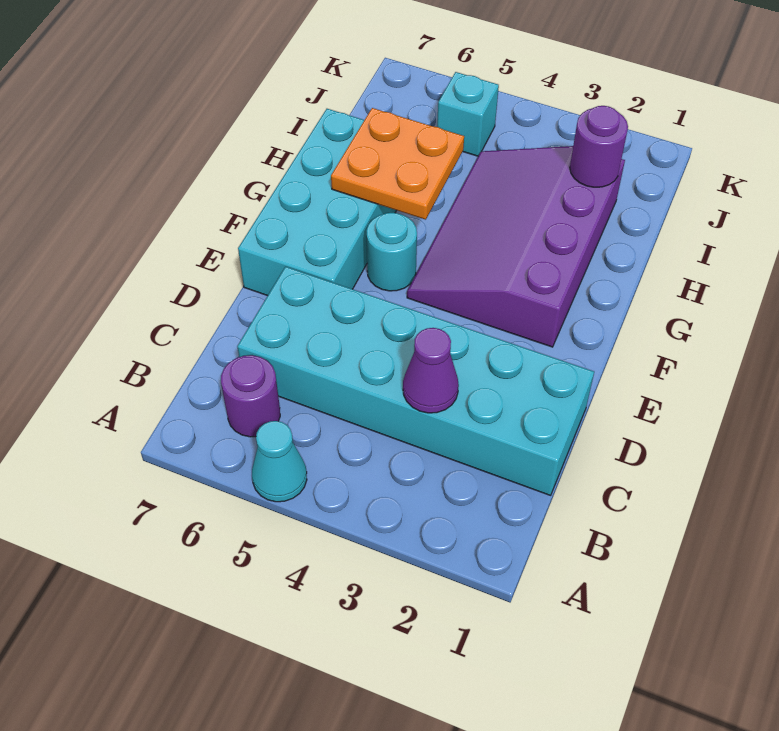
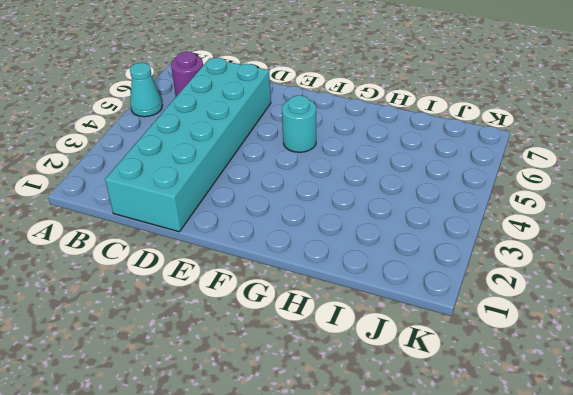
none -> cyan 2x4 brick [238,109,397,296]
none -> purple 3x4 slope [407,146,625,347]

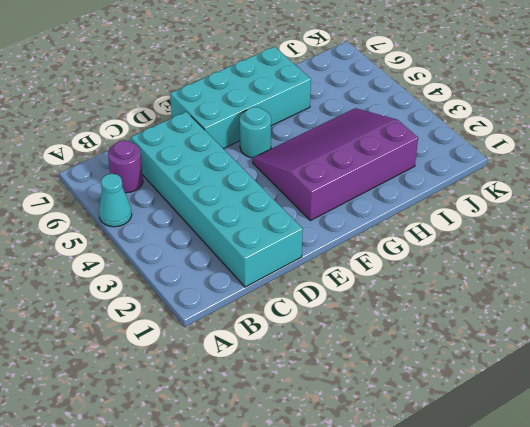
none -> cyan 1x1 brick [437,72,499,156]
none -> purple 1x1 cone [403,328,459,413]

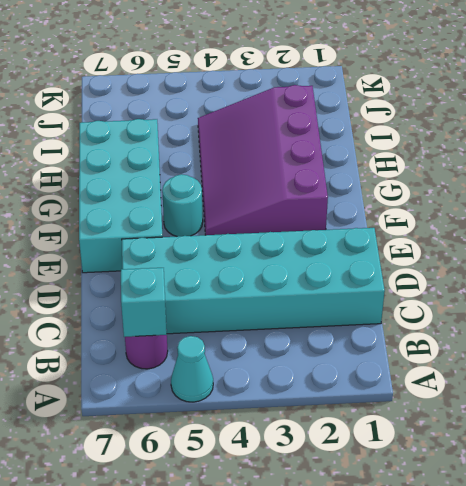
cyan 1x1 brick [121,268,167,337] -> cyan 1x1 brick moved to [437,72,499,156]
none -> purple 1x1 cone [403,328,459,413]
none -> orange 2x2 plate [331,108,464,220]

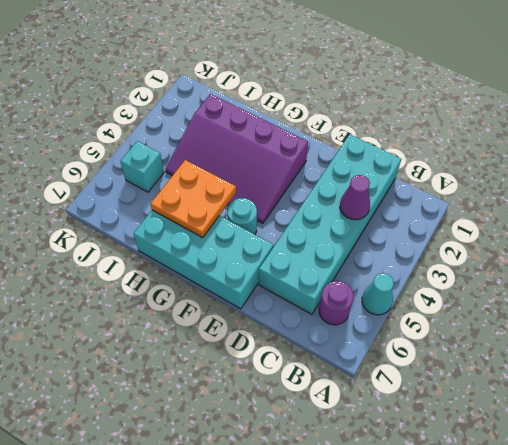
none -> purple 1x1 round brick [570,106,628,187]

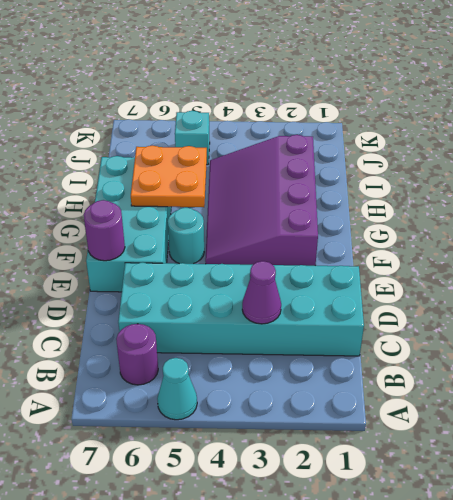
purple 1x1 round brick [84,200,125,261] -> purple 1x1 round brick moved to [570,106,628,187]

